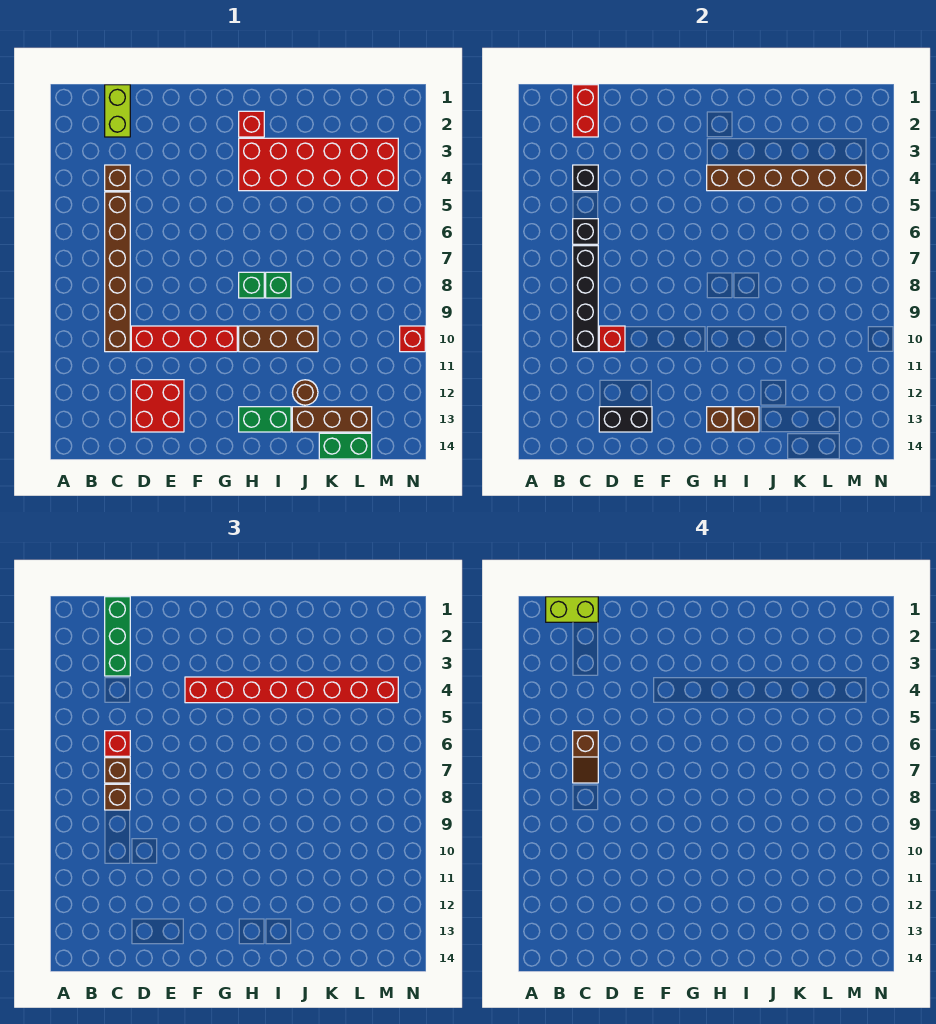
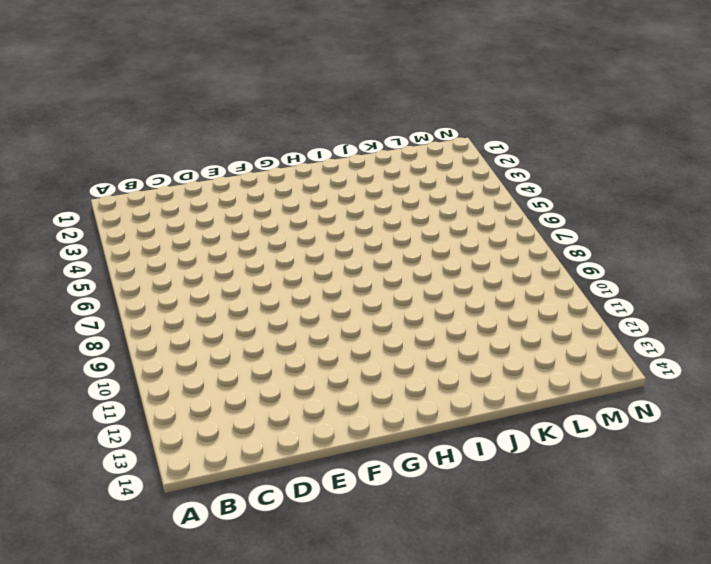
none -> lime 1x2 brick [105,85,130,137]
none -> brown 1x1 brick [105,165,130,191]
none -> brown 1x6 brick [105,192,130,352]
none -> red 1x4 brick [131,326,237,352]

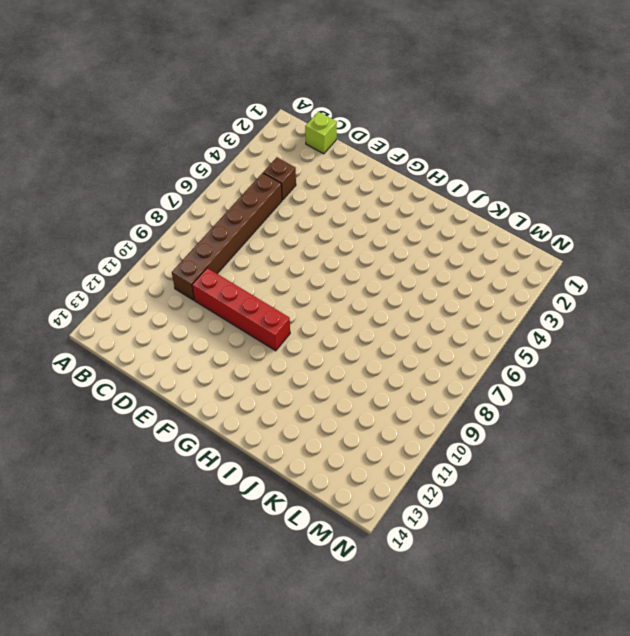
lime 1x1 brick [305,112,337,154] -> lime 1x2 brick [105,85,130,137]
none -> red 2x2 brick [131,380,184,432]
none -> red 1x1 brick [239,111,264,137]
none -> red 2x6 brick [239,138,398,191]
none -> green 1x1 brick [239,272,264,298]

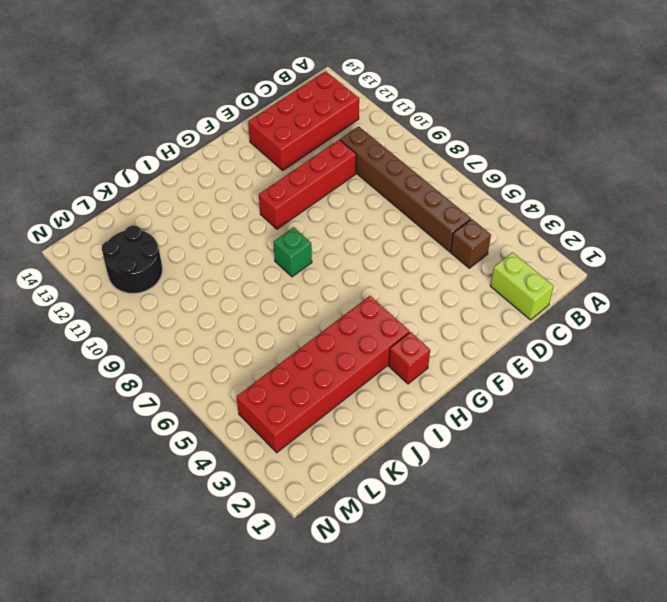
red 2x4 brick [248,71,359,170] -> red 2x2 brick [131,380,184,432]
black 2x2 round brick [102,225,162,293] -> none
none -> brown 1x3 brick [239,326,318,352]
none -> green 1x2 brick [239,407,291,432]
none -> green 1x1 brick [266,272,291,298]
none -> brown 1x1 round brick [292,380,318,405]

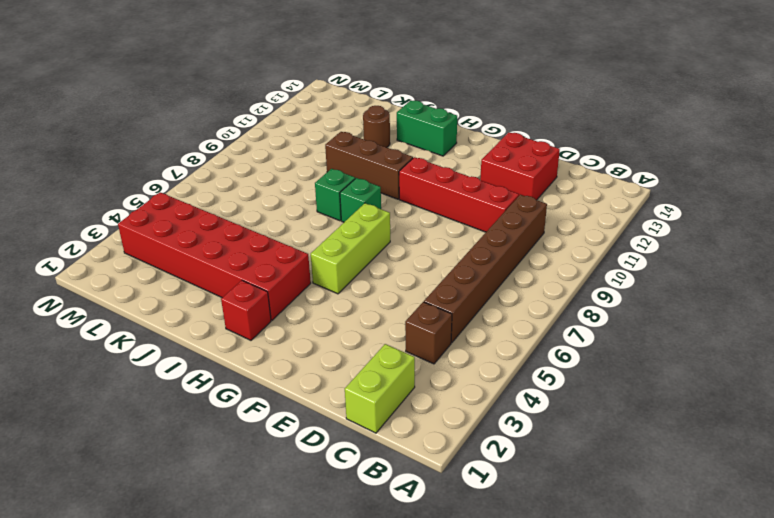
lime 1x3 brick [311,203,390,294] -> none
none -> brown 1x3 brick [292,407,372,432]
none -> green 1x2 brick [319,433,372,459]
none -> red 1x1 brick [400,326,425,352]
none -> red 1x2 brick [573,85,598,137]

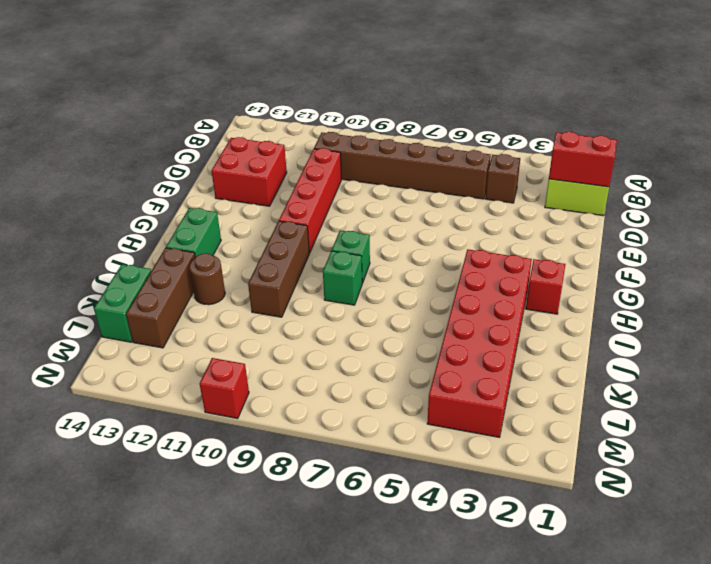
none -> black 1x1 brick [573,165,598,191]
none -> black 1x1 brick [573,219,598,244]
none -> black 1x4 brick [573,246,598,352]
none -> red 1x1 brick [599,326,625,352]

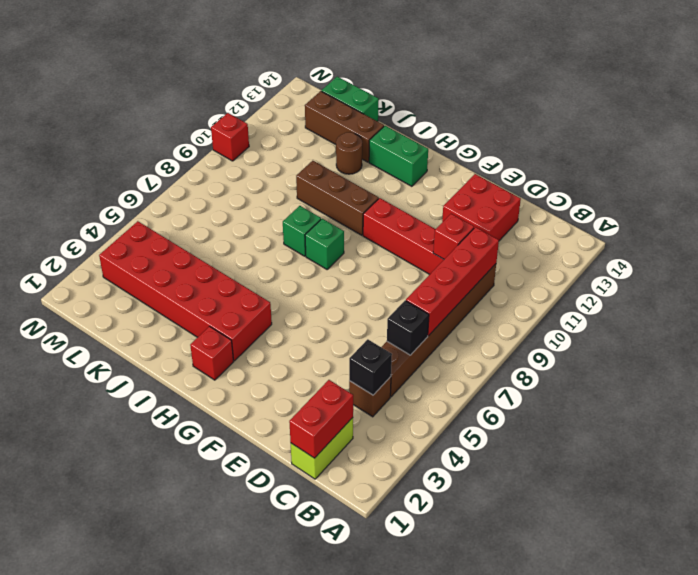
red 1x4 brick [406,227,499,336] -> black 1x4 brick [573,246,598,352]
none -> black 1x2 brick [599,407,652,432]
none -> brown 1x6 brick [707,165,866,191]
none -> brown 1x1 brick [707,407,732,432]
none -> brown 1x1 brick [734,407,759,432]

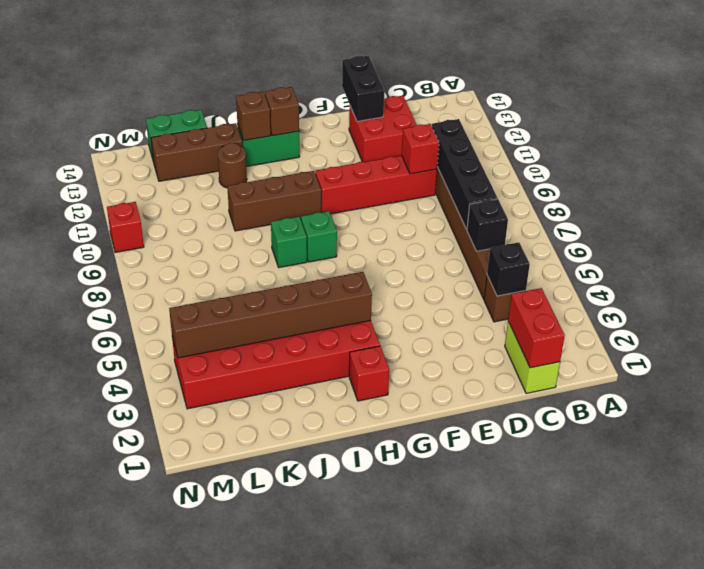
black 1x2 brick [342,56,384,121] -> black 1x2 brick turned to [599,407,652,432]
none -> green 1x3 brick [105,597,130,676]
none -> red 1x1 brick [105,731,130,756]
none -> brown 1x1 brick [105,758,130,783]
none -> brown 1x1 brick [105,784,130,810]

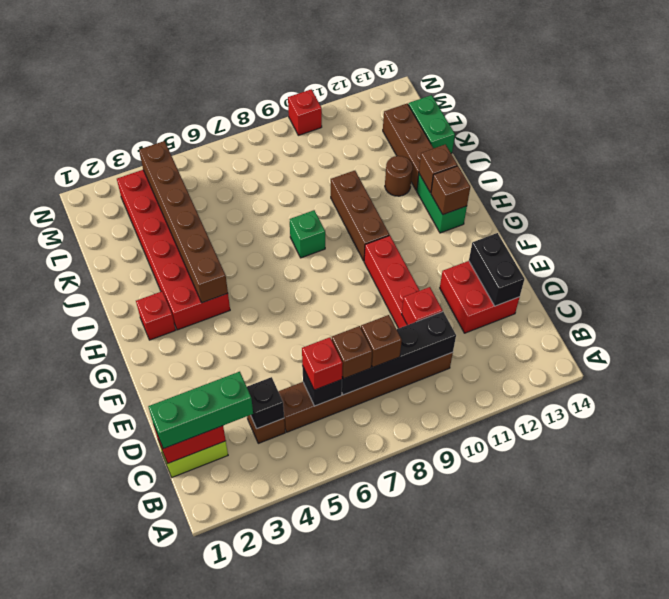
none -> green 1x1 brick [239,272,264,298]
none -> red 1x8 brick [185,677,398,703]
none -> lime 1x2 brick [546,597,598,622]
none -> brown 1x2 slope [573,731,598,783]

